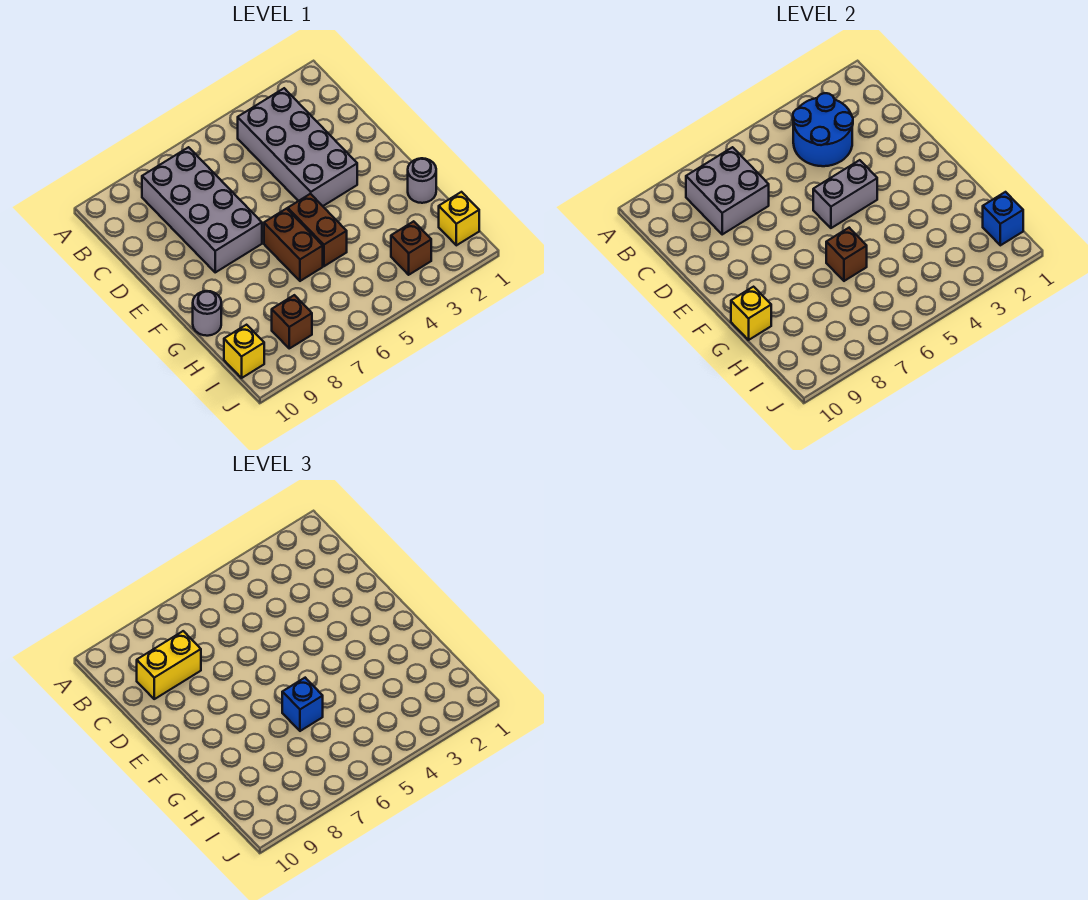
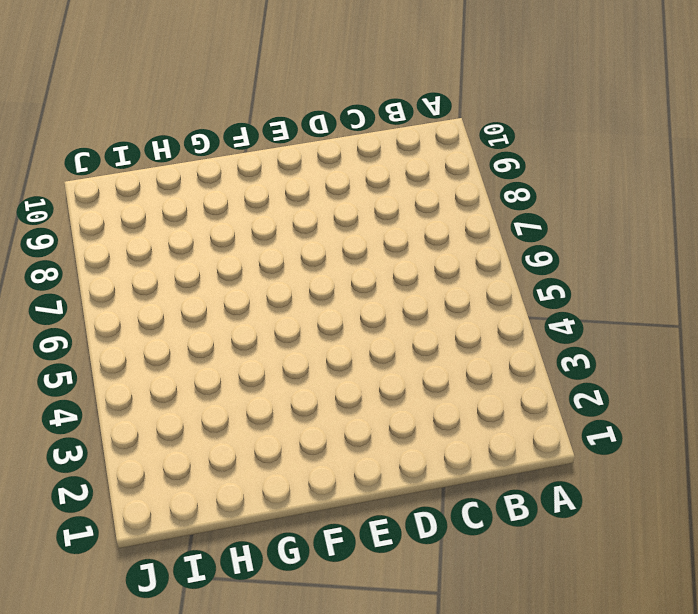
none -> grey 2x4 brick [238,88,357,206]
none -> grey 2x4 brick [142,147,262,272]
none -> brown 1x2 brick [288,194,347,266]

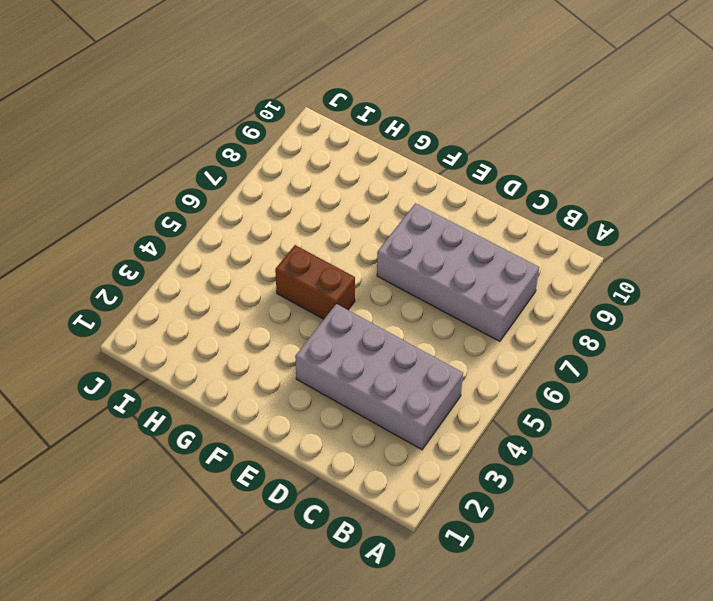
none -> brown 1x2 brick [264,209,323,281]
none -> grey 1x1 round brick [408,158,436,203]
none -> grey 1x1 round brick [193,291,221,336]

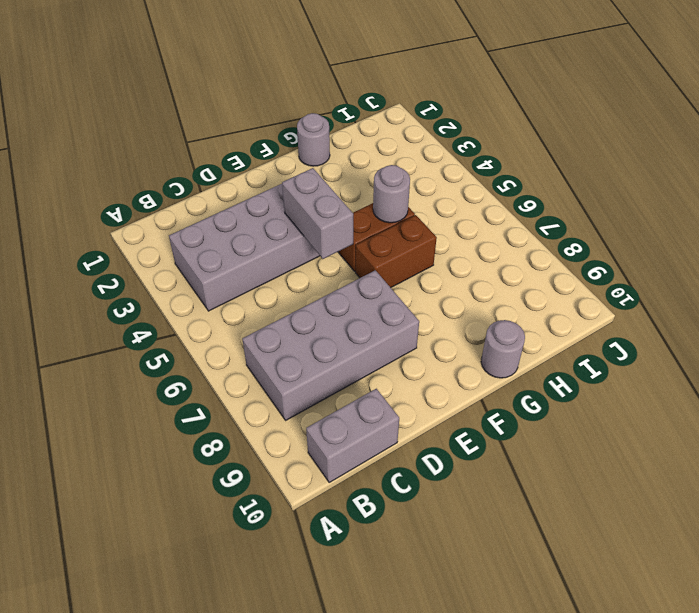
grey 1x2 brick [306,389,399,482] -> none
grey 1x1 round brick [373,165,410,223] -> none
none -> yellow 1x1 brick [439,192,479,245]
none -> brown 1x1 brick [391,221,431,275]
none -> brown 1x1 brick [272,295,312,348]

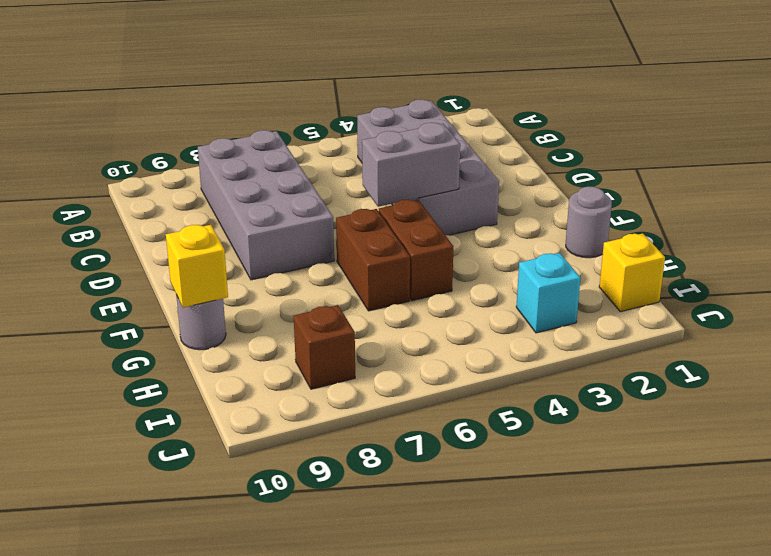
cyan 1x1 brick [516,253,581,333] -> brown 1x1 brick [391,221,431,275]
none -> yellow 1x1 brick [224,325,264,378]
none -> blue 2x2 round brick [793,93,853,166]
none -> grey 2x2 brick [686,147,769,234]

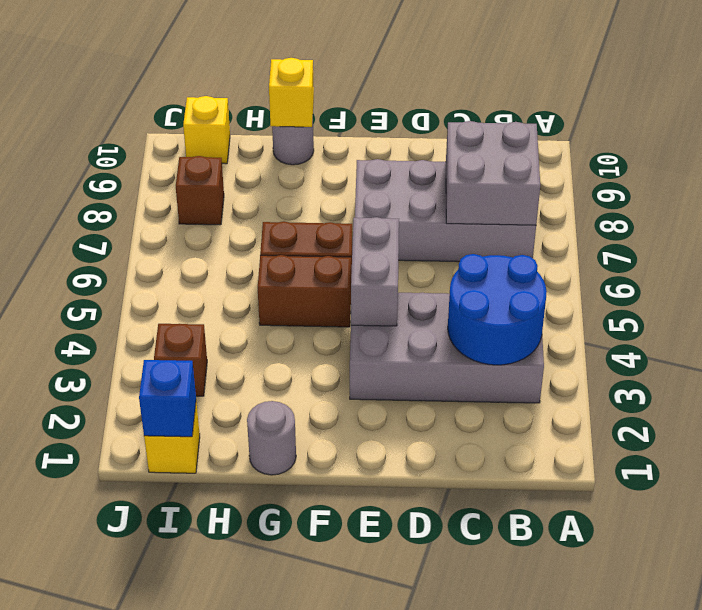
none -> brown 1x1 brick [826,228,867,281]
none -> yellow 1x2 brick [137,631,201,699]
none -> blue 1x1 brick [282,678,323,731]

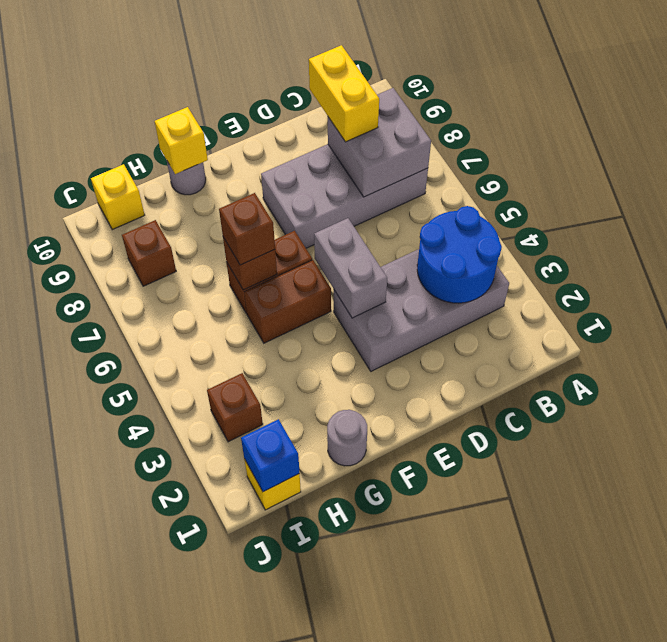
brown 1x1 brick [219,193,275,265] -> blue 1x1 brick [282,678,323,731]

